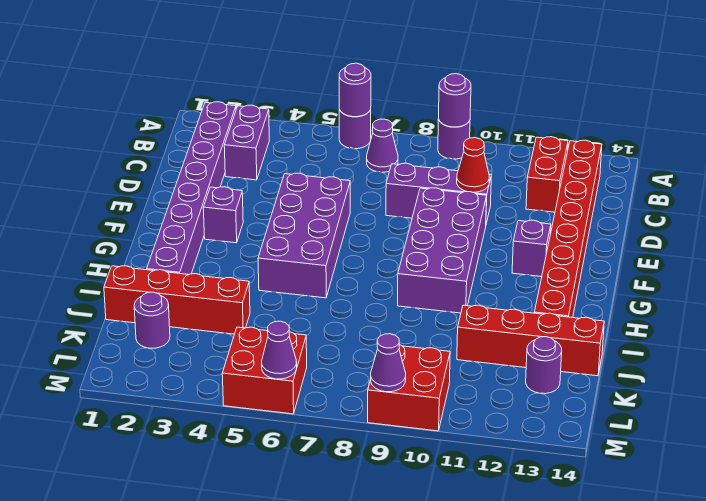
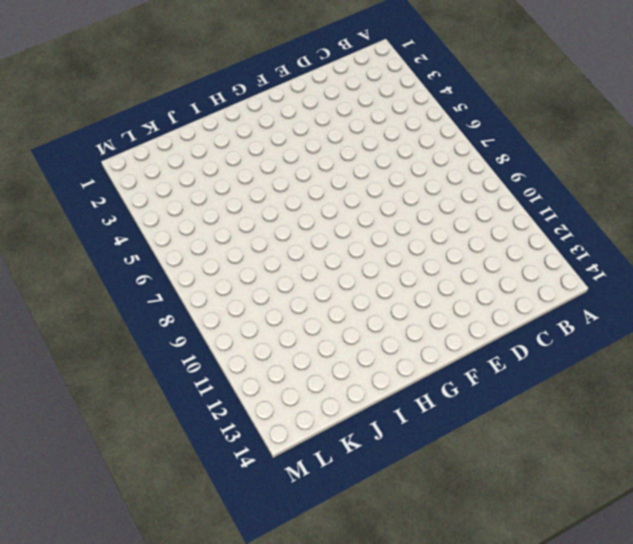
none -> purple 1x1 round brick [339,110,371,149]
none -> purple 1x1 round brick [438,119,470,159]
none -> purple 1x8 brick [147,102,236,274]

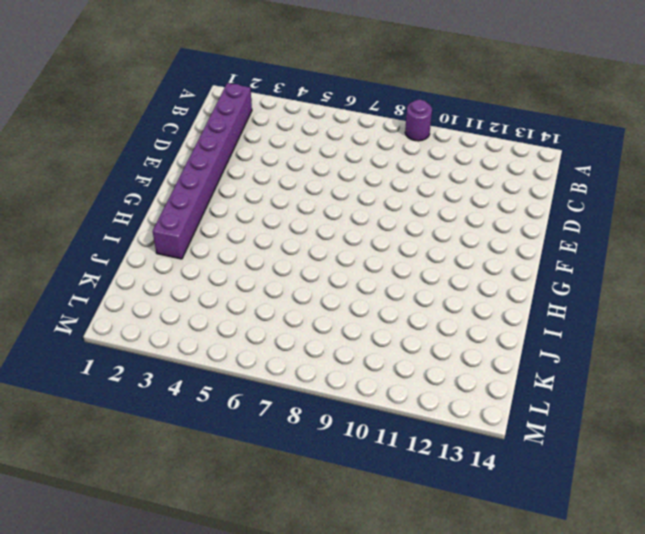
none -> purple 1x1 round brick [339,110,371,149]
none -> purple 1x2 brick [224,105,269,180]
none -> purple 1x1 cone [367,119,398,172]

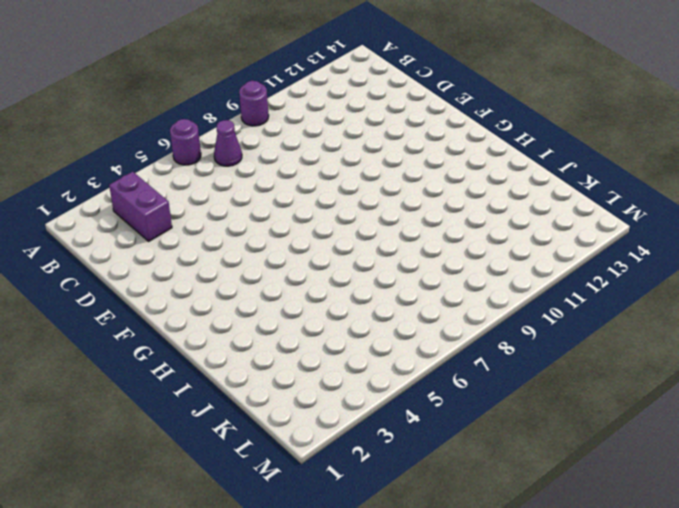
none -> purple 1x8 brick [147,102,236,274]
none -> red 1x2 brick [526,137,568,212]
none -> red 1x8 brick [534,140,602,318]

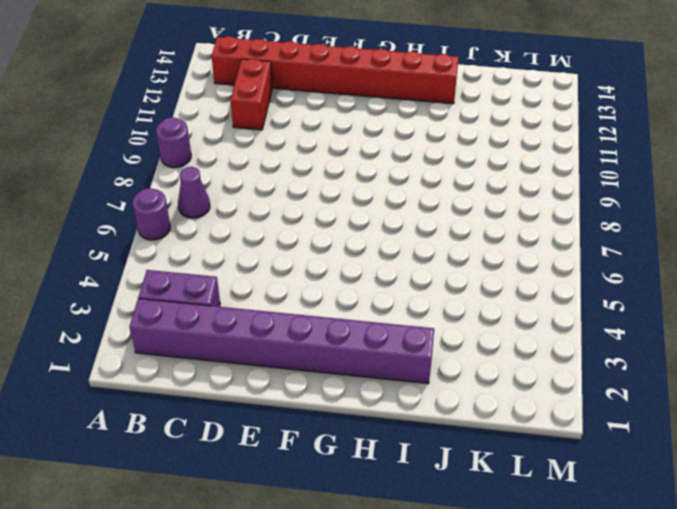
red 1x2 brick [230,59,272,130] -> red 1x2 brick turned to [526,137,568,212]
none -> purple 1x3 brick [386,163,491,224]
none -> purple 2x4 brick [258,173,350,298]
none -> purple 2x4 brick [398,188,487,313]

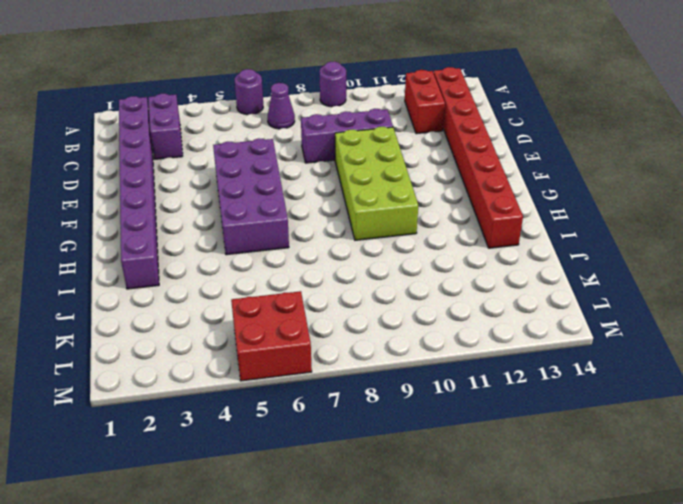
lime 2x4 brick [335,127,418,240] -> purple 2x4 brick [398,188,487,313]
none -> purple 1x1 brick [203,187,243,243]
none -> purple 1x1 brick [512,220,551,277]
none -> red 1x4 brick [104,266,250,334]

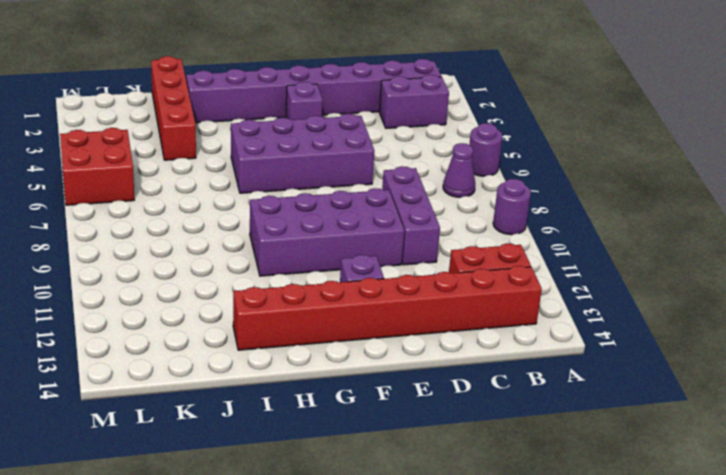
none -> red 1x4 brick [457,305,604,376]
none -> purple 1x1 round brick [134,292,170,348]
none -> purple 1x1 round brick [526,337,562,394]

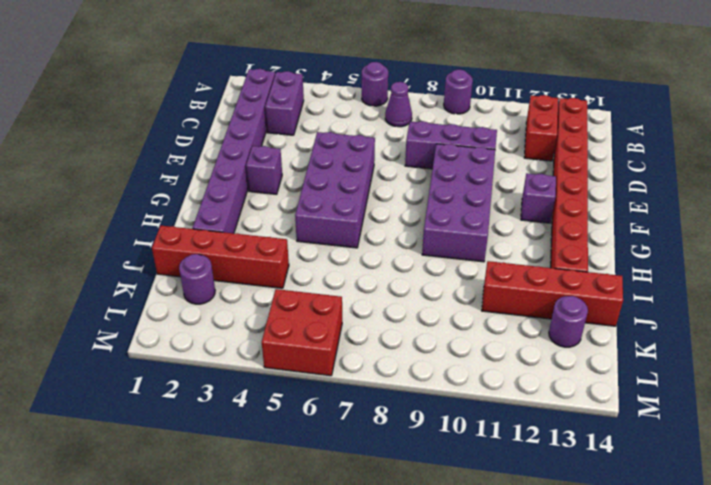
none -> red 2x2 brick [368,345,450,431]
none -> purple 1x1 round brick [339,63,371,117]
none -> purple 1x1 round brick [439,74,471,127]

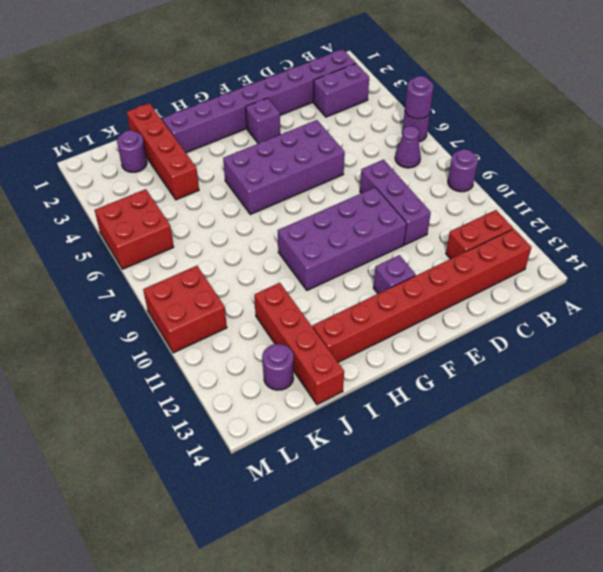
none -> purple 1x1 round brick [439,74,471,127]
none -> red 1x1 cone [457,138,489,192]
none -> purple 1x1 cone [262,321,297,379]

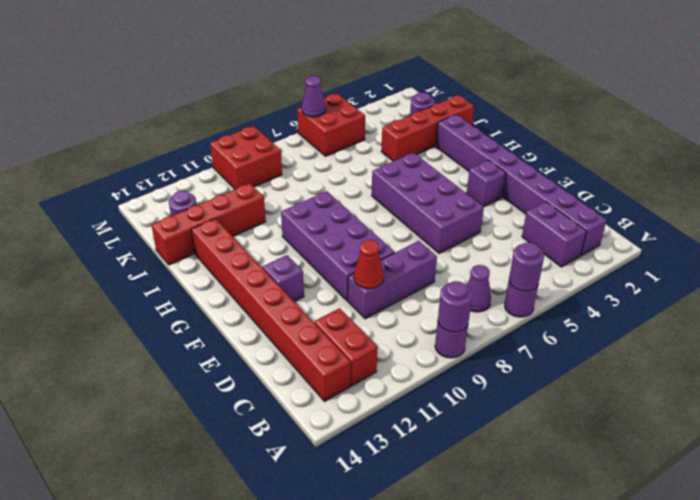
none -> purple 1x1 cone [371,334,406,392]

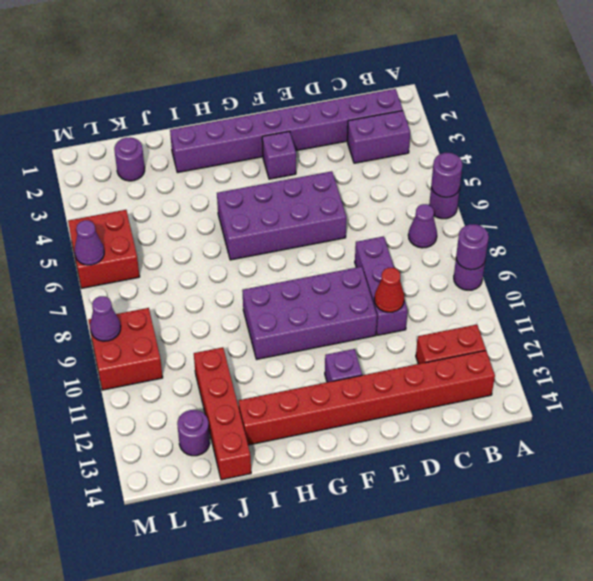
none -> red 1x4 brick [104,266,250,334]

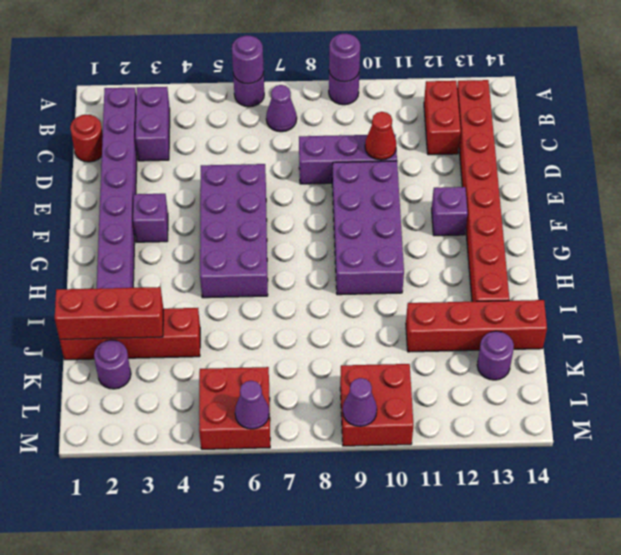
red 1x1 round brick [70,115,103,162] -> none
red 1x3 brick [55,287,163,339] -> none

